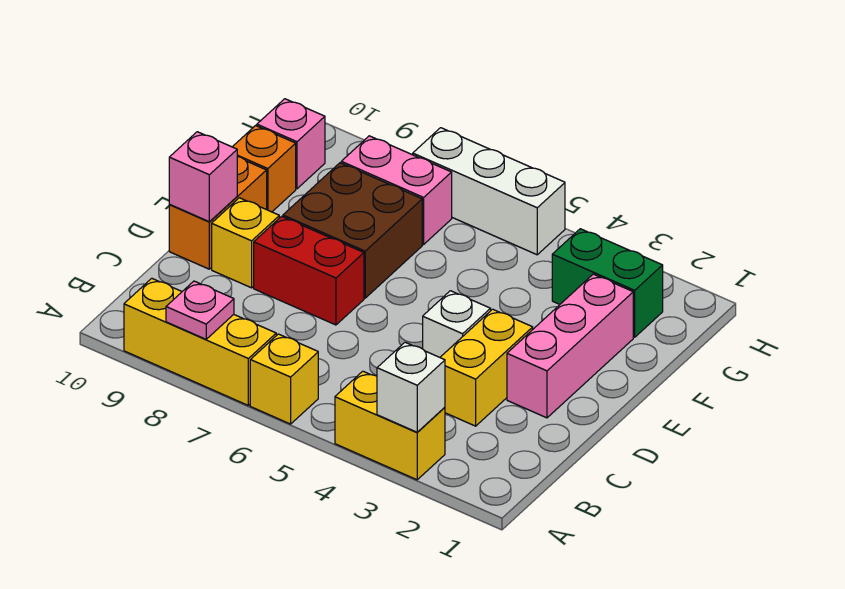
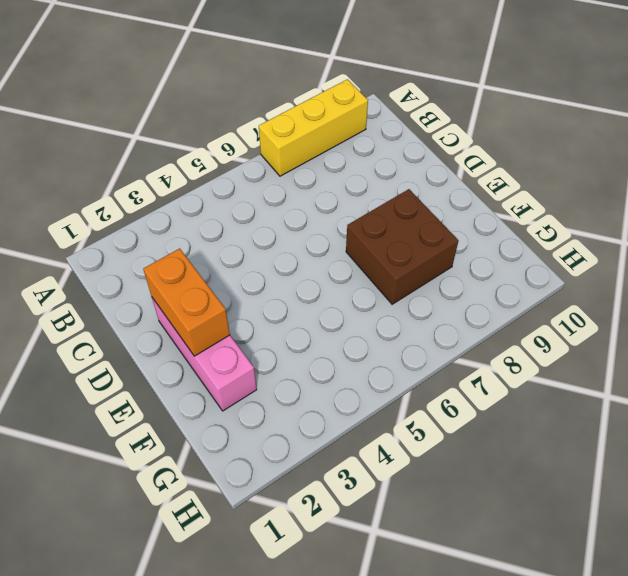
orange 1x2 brick [143,249,230,356] -> orange 1x2 brick moved to [169,156,267,269]
none -> yellow 1x2 brick [335,371,445,480]
none -> yellow 1x1 brick [250,334,318,424]
none -> yellow 1x2 brick [440,309,533,426]

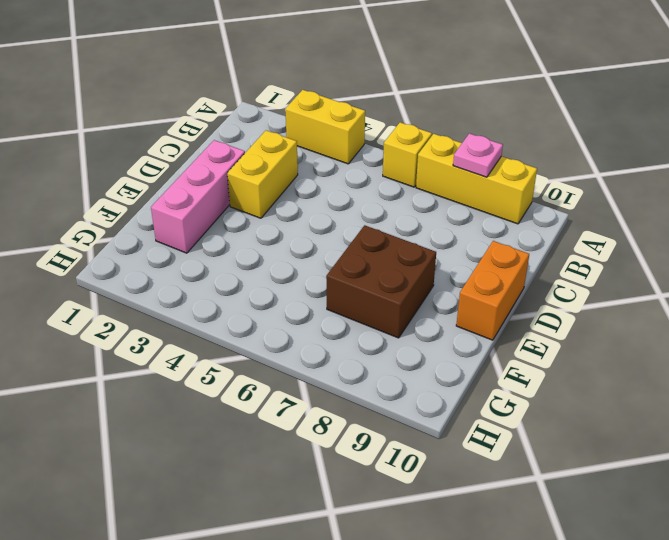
none -> white 1x1 brick [423,291,491,357]
none -> red 1x2 brick [254,216,364,325]
none -> yellow 1x1 brick [212,198,279,288]

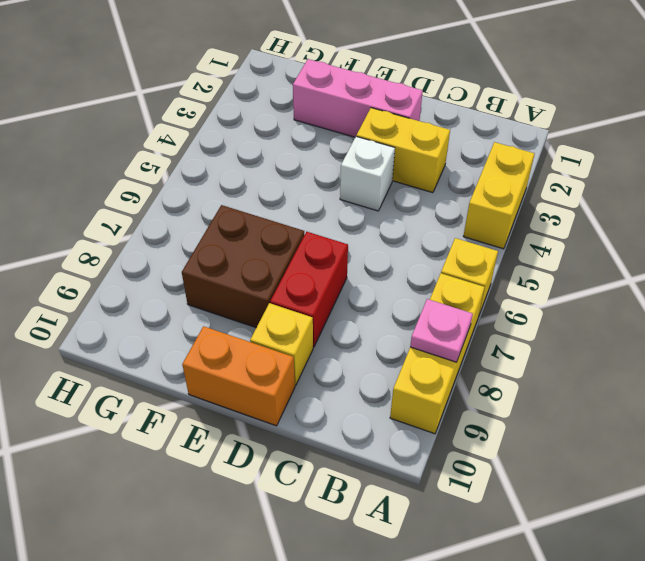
none -> orange 1x1 brick [233,126,296,212]
none -> green 1x2 brick [552,229,663,337]
none -> pink 1x2 brick [341,136,452,244]

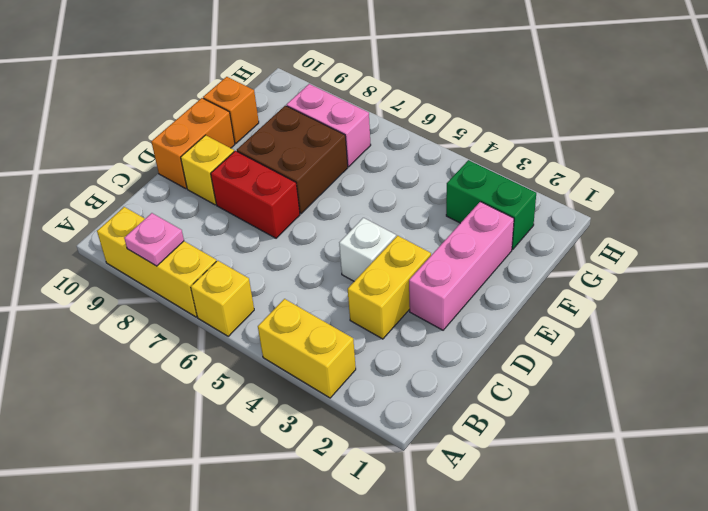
none -> pink 1x1 brick [257,99,325,189]
none -> white 1x3 brick [413,128,565,255]
none -> white 1x1 brick [377,342,445,432]

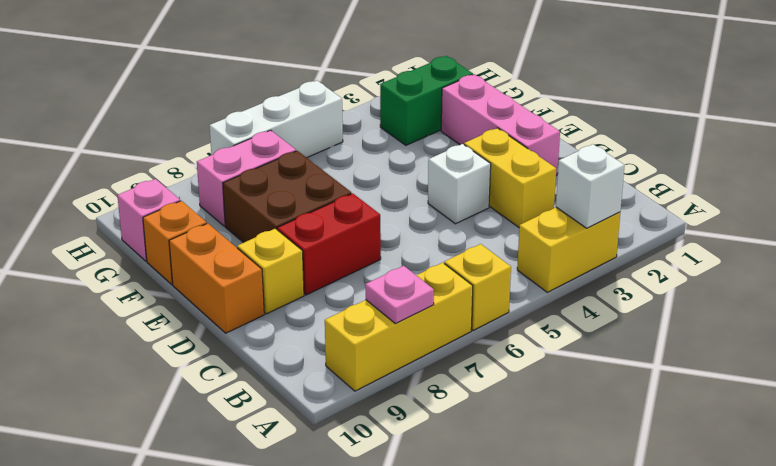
none -> pink 1x1 brick [169,132,237,222]

